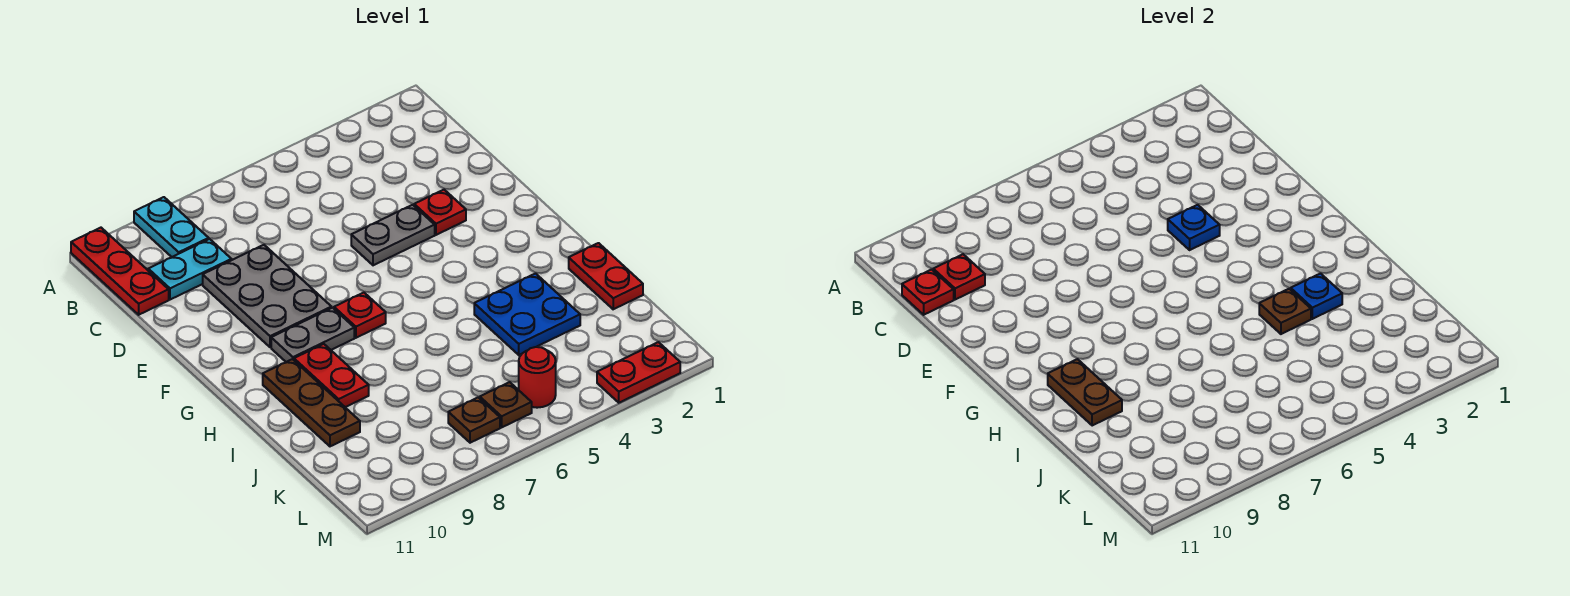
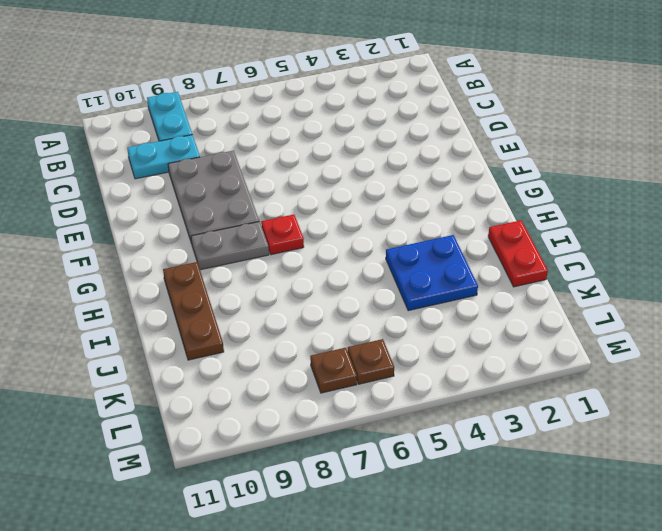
none -> red 1x3 plate [71,228,169,315]
none -> red 1x1 plate [414,190,466,235]
none -> grey 1x2 plate [351,205,435,265]

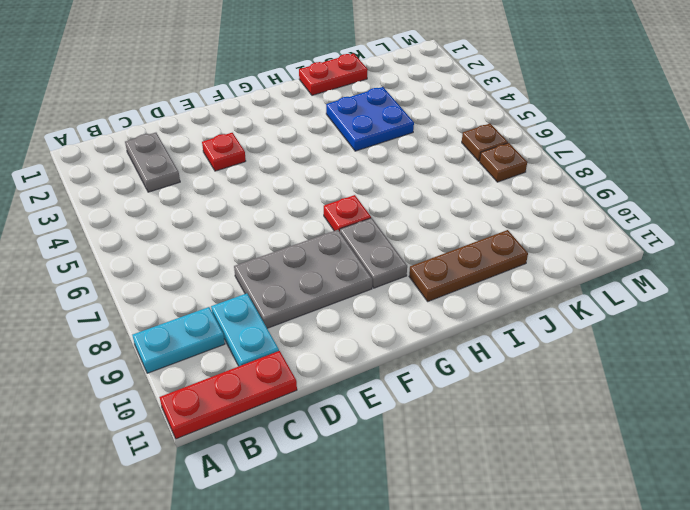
grey 1x2 plate [125,133,180,192] -> grey 1x2 plate moved to [351,205,435,265]
none -> red 1x2 plate [294,344,369,407]
none -> red 1x1 round brick [519,347,556,408]
none -> red 1x2 plate [597,342,680,403]

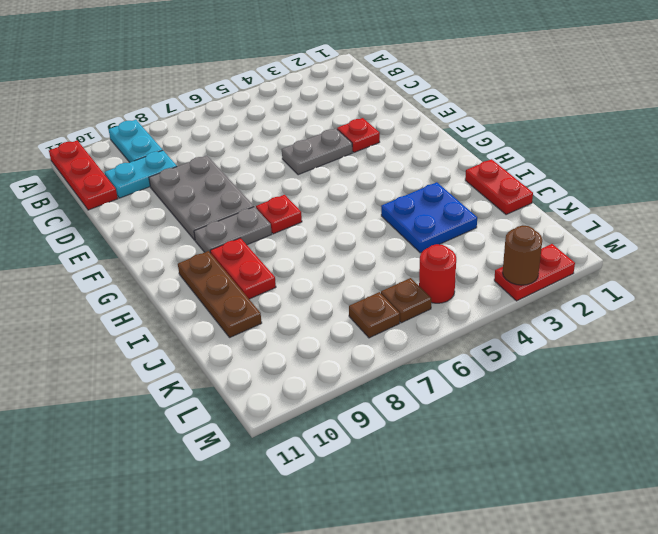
brown 1x1 round brick [503,225,542,285] -> none
none -> red 1x1 plate [933,254,985,300]
none -> red 1x1 plate [902,269,954,315]
none -> blue 1x1 plate [1168,205,1220,250]

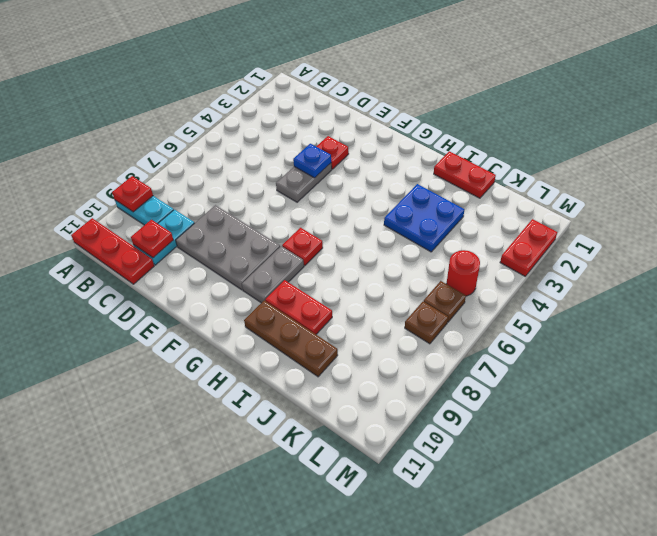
red 1x1 plate [112,176,153,212] -> red 1x1 plate moved to [902,269,954,315]
none -> brown 1x2 plate [1048,359,1122,426]
none -> blue 1x1 plate [1291,274,1342,319]
none -> brown 1x1 plate [1259,289,1311,334]

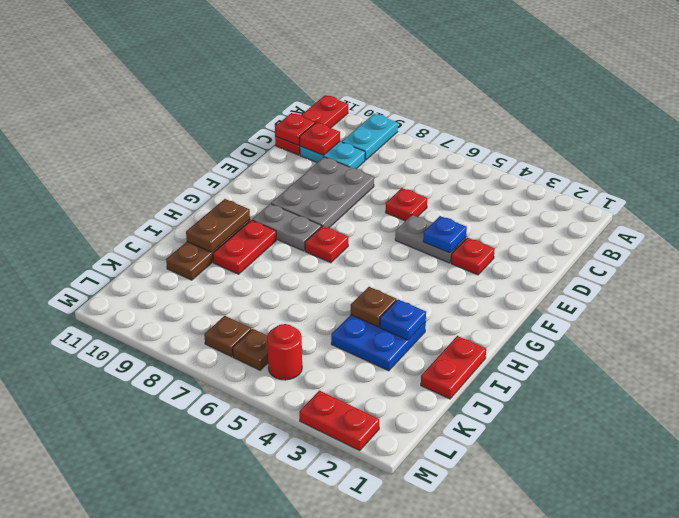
red 1x1 plate [385,188,427,221] -> none

